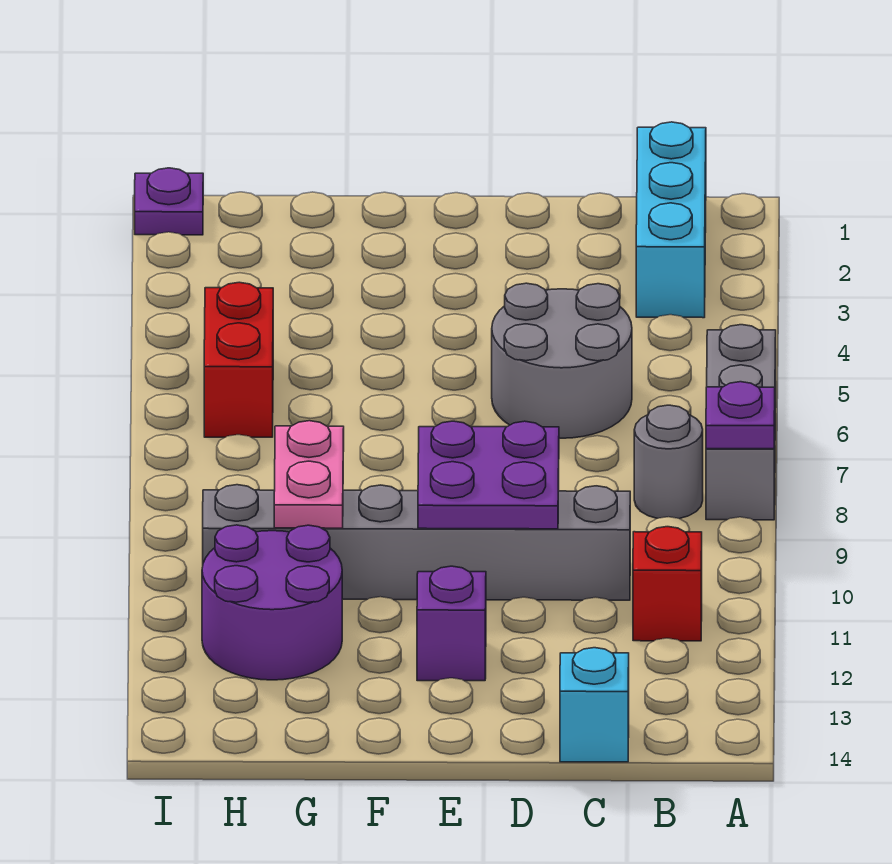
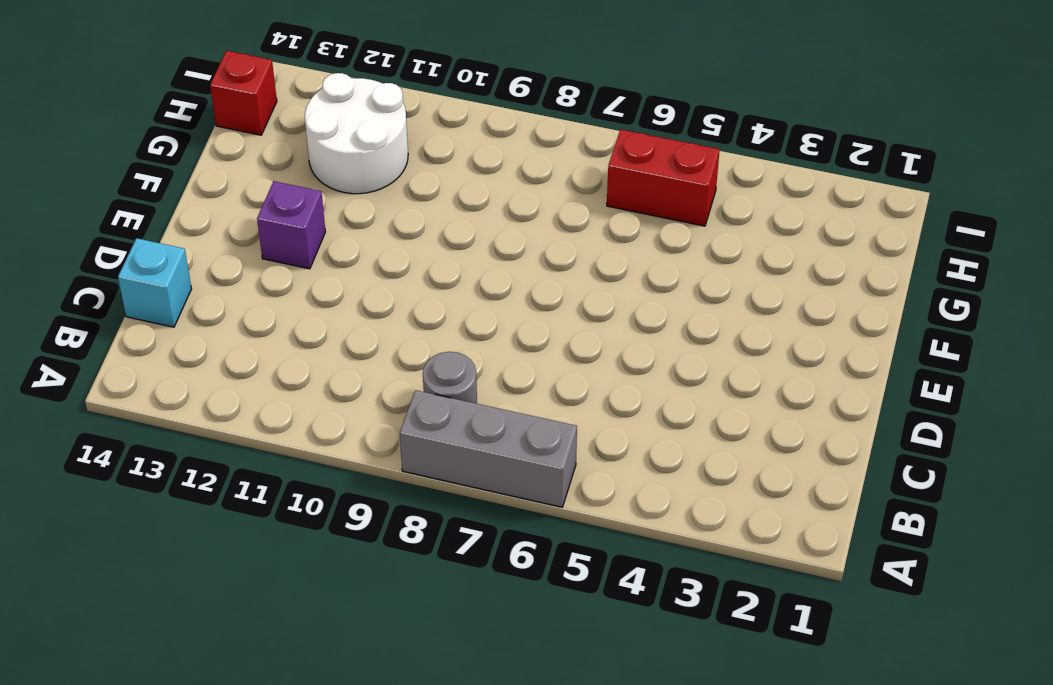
white 2x2 round brick [305,73,408,194] -> purple 2x2 round brick [202,525,342,680]
red 1x1 brick [210,51,277,135] -> red 1x1 brick moved to [633,527,702,641]
none -> cyan 1x3 brick [636,122,706,318]
none -> grey 2x2 round brick [492,283,632,438]
none -> grey 1x6 brick [203,485,630,600]

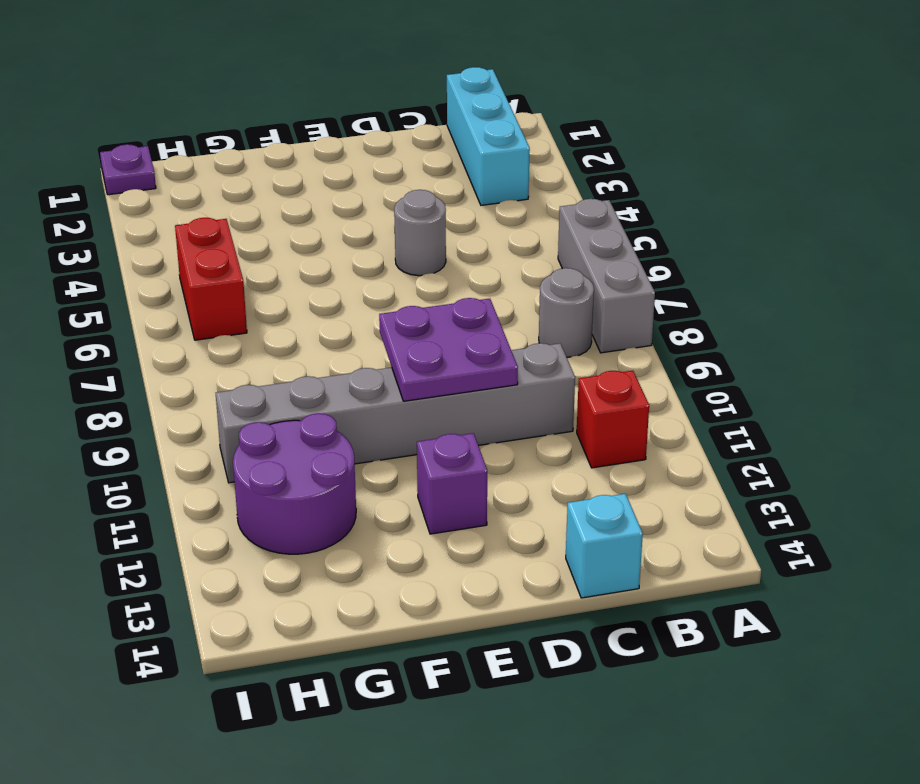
grey 1x1 round brick [394,190,446,276] -> grey 2x2 round brick [492,283,632,438]
none -> purple 1x1 plate [706,382,775,449]
none -> pink 1x2 plate [274,421,344,528]

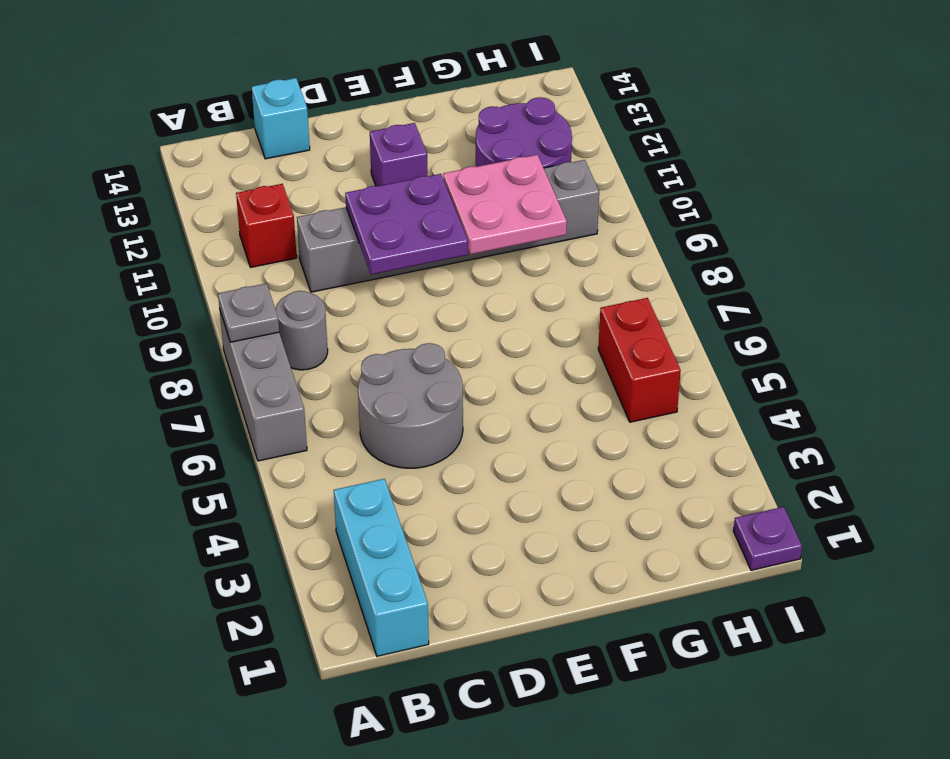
grey 1x1 plate [218,283,279,342] -> purple 1x1 plate [706,382,775,449]
pink 2x2 plate [443,155,567,254] -> pink 1x2 plate [274,421,344,528]

